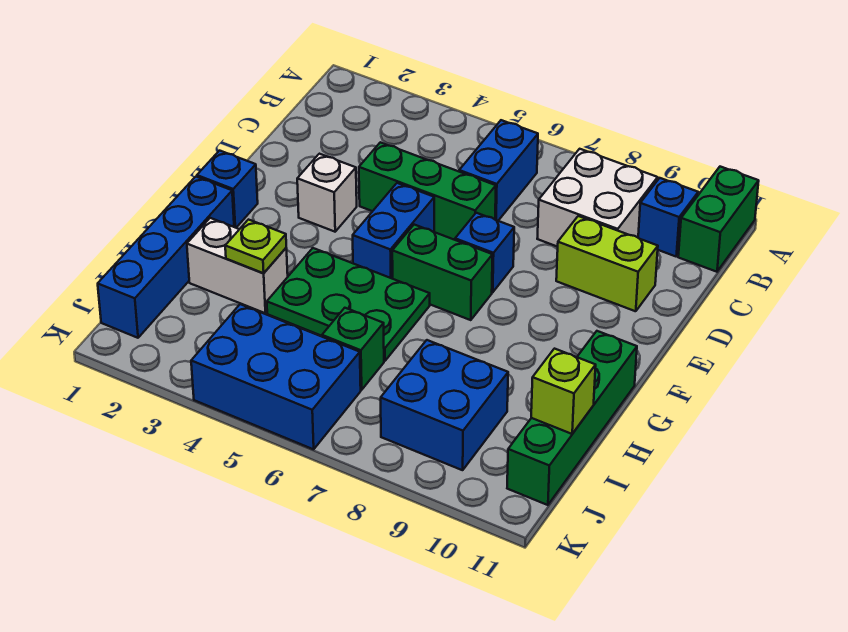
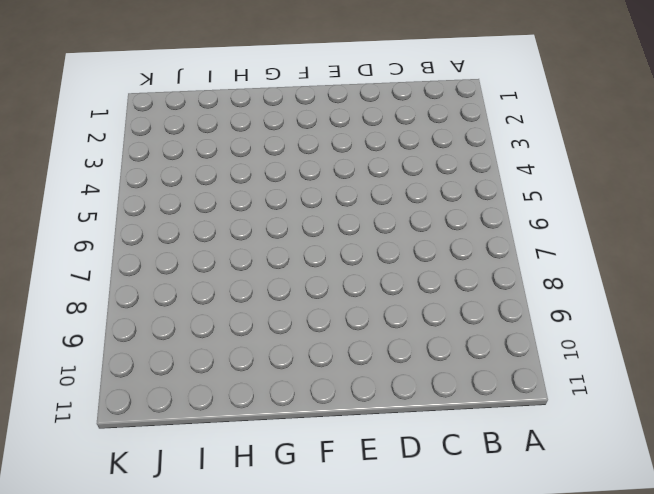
none -> green 1x2 brick [678,167,759,272]
none -> blue 1x2 brick [459,120,538,221]
none -> white 2x2 brick [537,149,658,247]

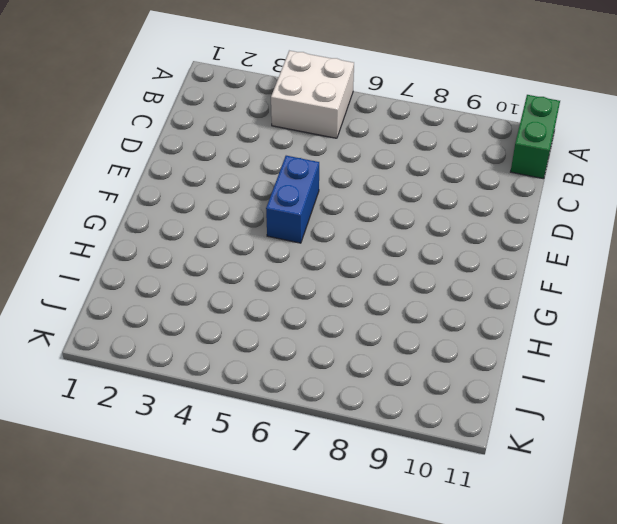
white 2x2 brick [271,51,354,138] -> white 2x2 brick moved to [537,149,658,247]
none -> blue 1x2 brick [459,120,538,221]
none -> blue 1x1 brick [638,178,698,256]
none -> green 1x3 brick [359,142,496,240]

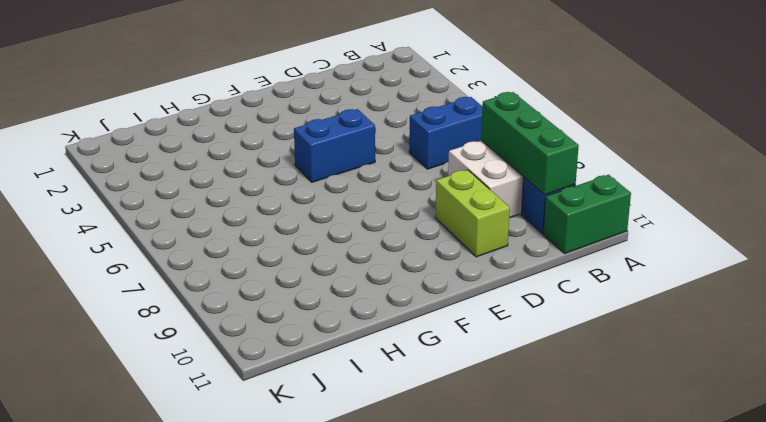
green 1x3 brick [481,92,579,195] -> green 1x3 brick moved to [359,142,496,240]
none -> white 1x1 brick [297,154,357,232]
none -> blue 1x1 brick [455,213,514,292]
none -> blue 1x1 brick [197,151,258,228]

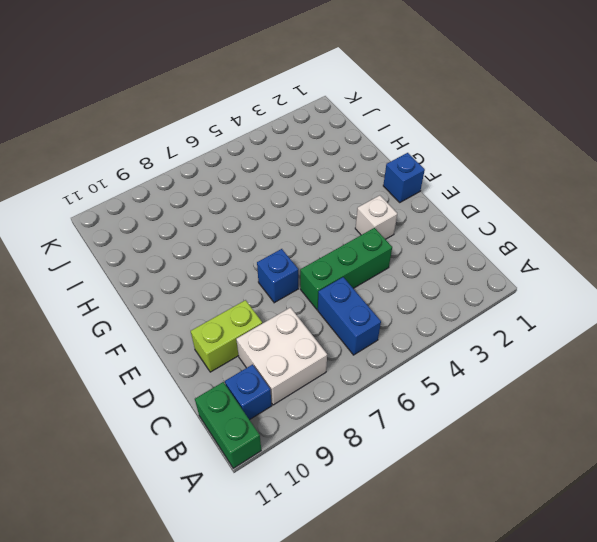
none -> blue 1x2 brick [353,183,434,279]
none -> green 1x2 brick [392,225,492,320]
none -> blue 1x4 brick [98,177,234,338]

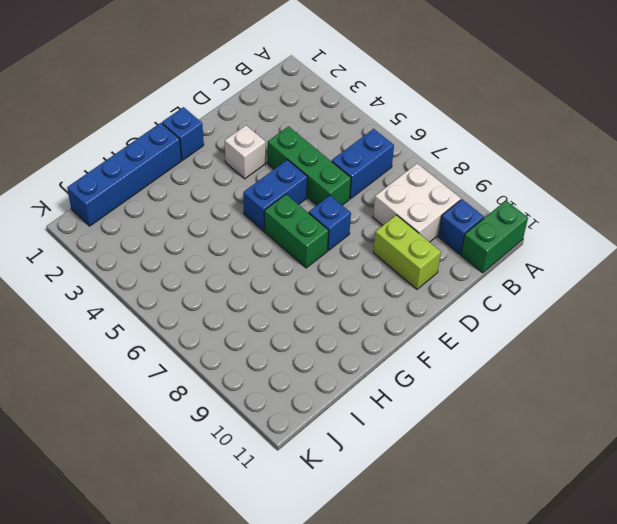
none -> green 2x3 plate [267,248,430,361]
none -> green 1x4 brick [507,331,637,505]
none -> white 1x2 brick [187,218,288,313]

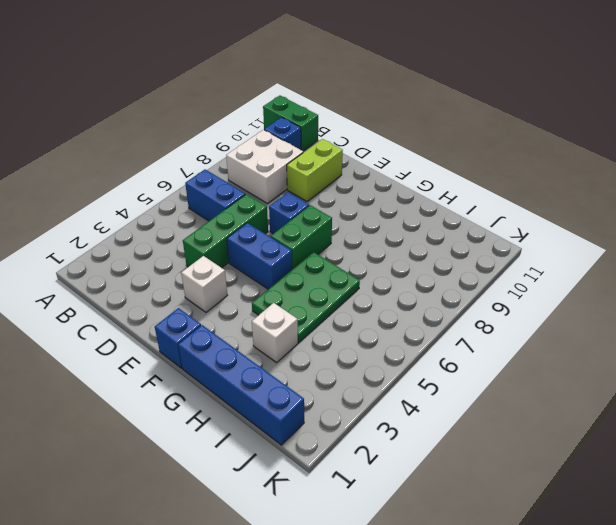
white 1x1 brick [252,303,298,362] -> white 1x2 brick [187,218,288,313]
none -> green 1x4 brick [507,331,637,505]
none -> green 1x1 brick [322,308,384,390]
none -> blue 2x2 brick [381,340,508,470]

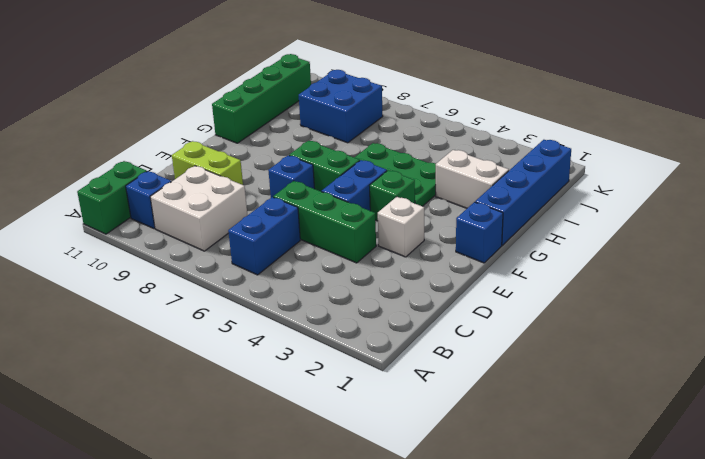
green 1x1 brick [369,170,415,221] -> green 1x1 brick moved to [322,308,384,390]
none -> blue 2x3 brick [191,304,361,449]
none -> lime 1x1 plate [225,220,286,273]
none -> lime 1x1 brick [531,349,596,434]

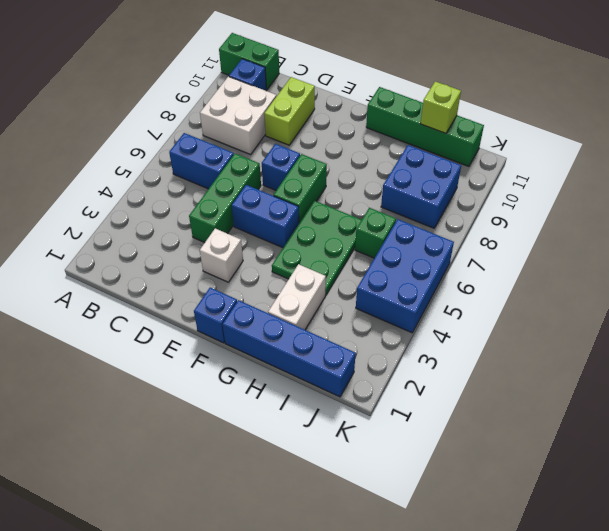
none -> lime 1x1 plate [225,220,286,273]

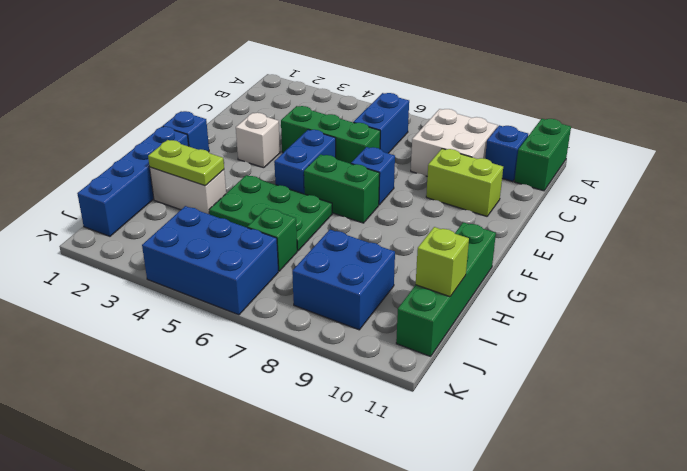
lime 1x2 plate [148,140,224,186] -> lime 1x1 plate [225,220,286,273]

